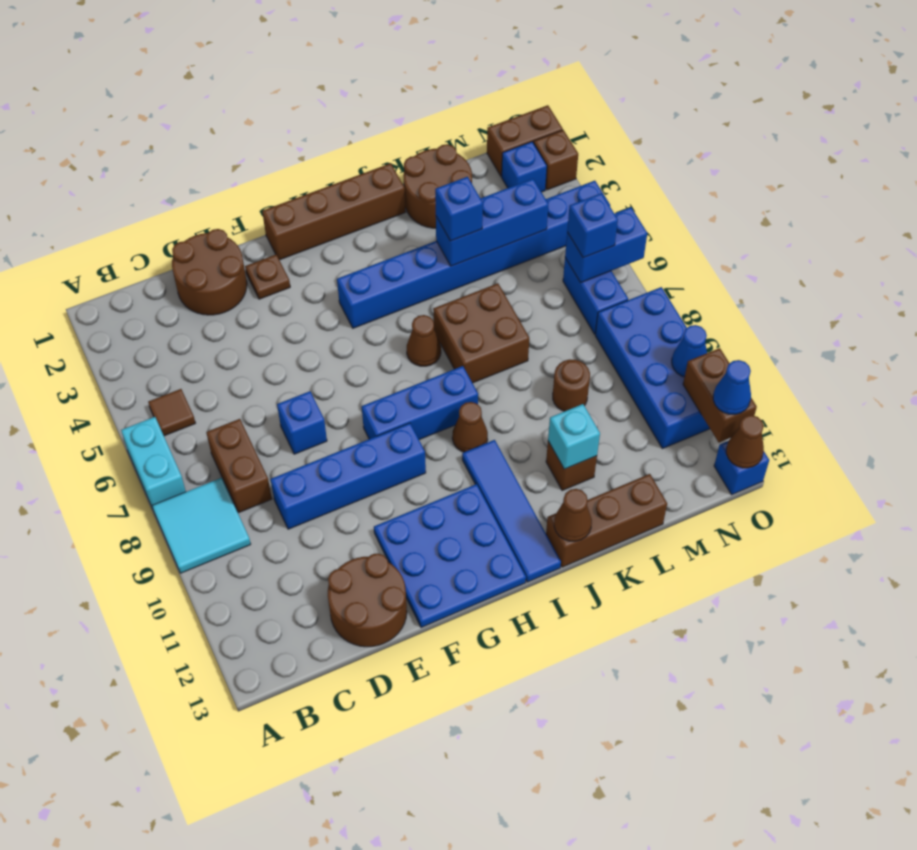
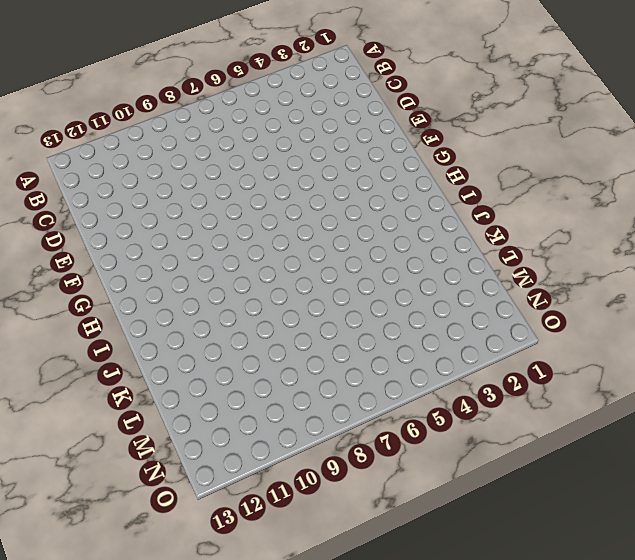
none -> cyan 1x2 brick [121,417,186,508]
none -> cyan 2x2 tile [152,478,251,573]
none -> brown 1x1 tile [148,389,195,436]
none -> brown 1x2 brick [206,419,272,513]

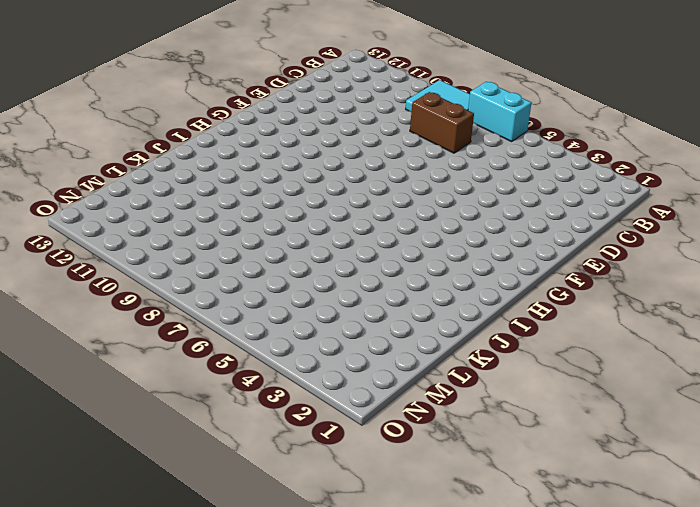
none -> brown 1x1 tile [148,389,195,436]
none -> brown 2x2 round brick [172,229,247,315]
none -> blue 1x4 brick [271,423,426,529]
none -> brown 2x2 round brick [328,553,407,647]

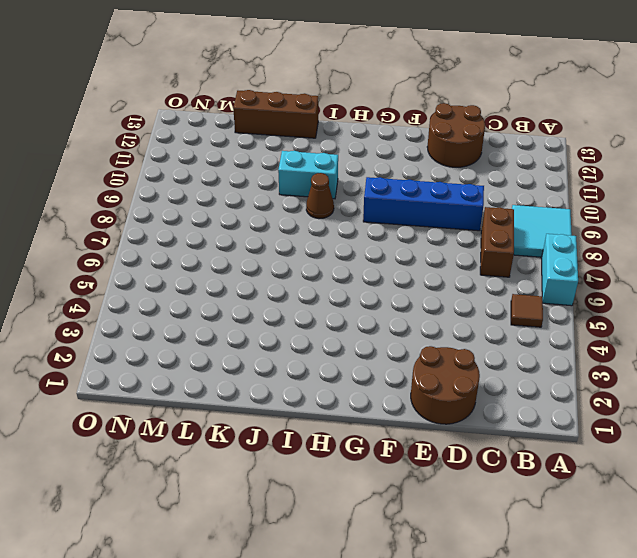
cyan 1x2 brick [278,151,338,199] -> blue 1x4 tile [462,440,561,582]
none -> blue 1x1 brick [277,391,327,454]
none -> brown 1x1 plate [245,255,290,299]
none -> blue 3x3 plate [374,484,526,628]
none -> brown 1x4 brick [262,163,406,260]

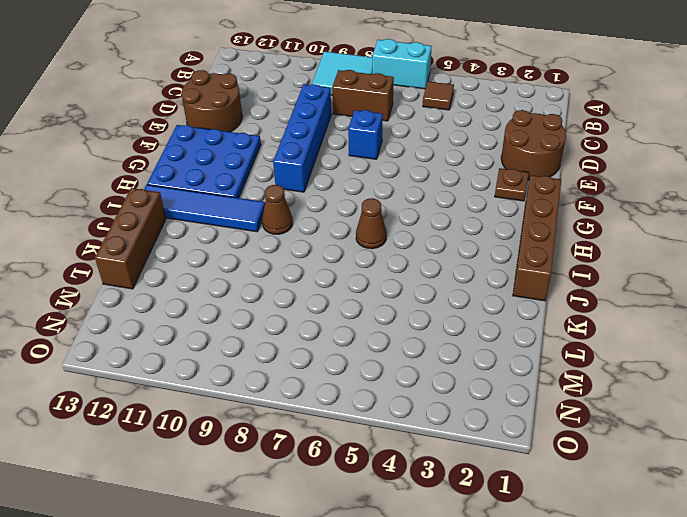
none -> blue 1x3 brick [362,366,478,440]
none -> blue 1x8 brick [337,181,610,328]
none -> brown 2x2 brick [433,283,529,383]
none -> brown 2x2 round brick [403,144,472,228]

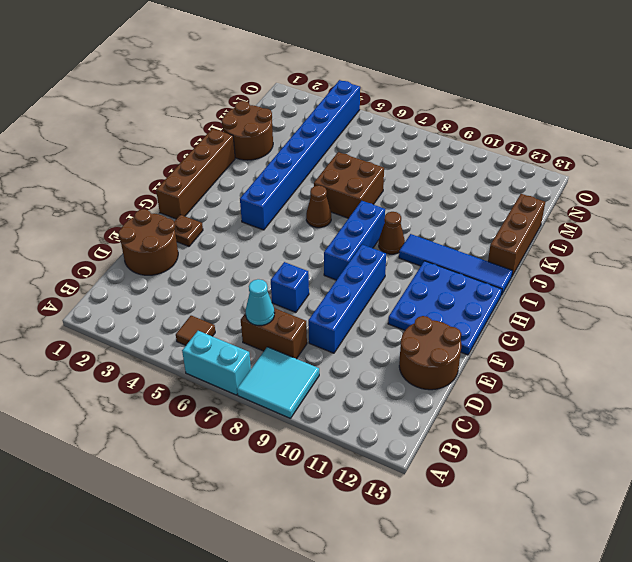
cyan 1x1 cone [246,279,275,325] -> none
none -> brown 1x1 brick [546,441,597,491]
none -> brown 1x1 round brick [553,360,590,411]
none -> brown 1x2 brick [487,105,563,176]
none -> blue 1x1 brick [502,142,547,192]

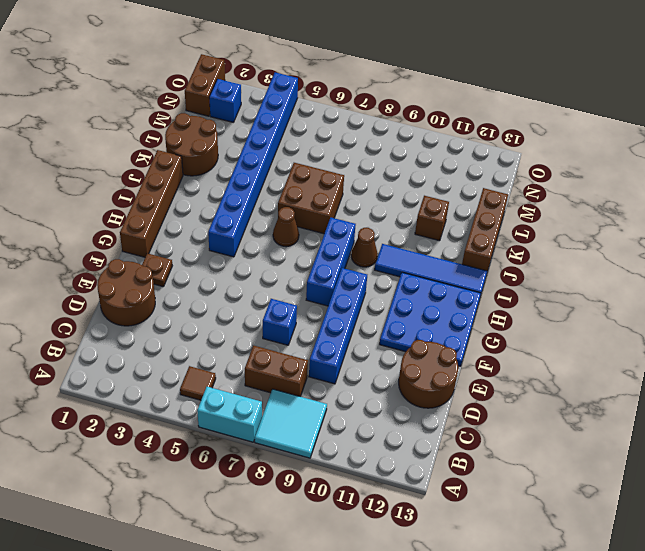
none -> brown 1x1 round brick [553,360,590,411]
none -> blue 1x2 brick [563,258,628,334]
none -> blue 2x4 brick [595,287,710,449]
none -> brown 1x1 brick [534,130,578,190]

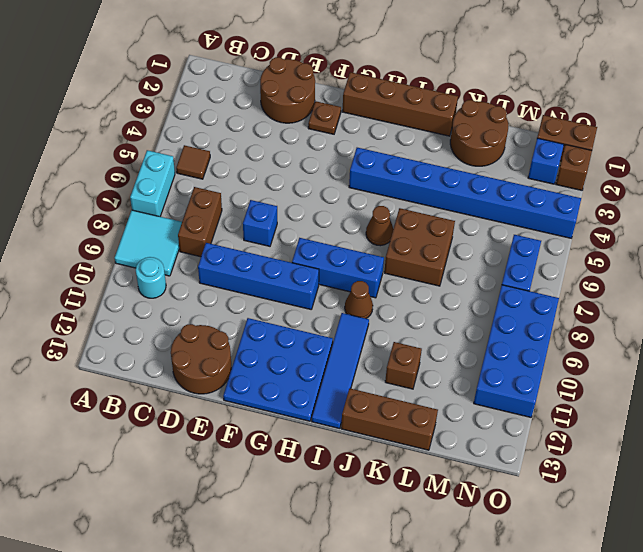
cyan 1x1 round brick [136,257,166,298] -> none
none -> brown 1x1 round brick [553,360,590,411]
none -> blue 1x1 brick [714,441,769,495]
none -> brown 1x1 cone [554,489,592,541]
none -> blue 1x3 brick [436,179,548,266]

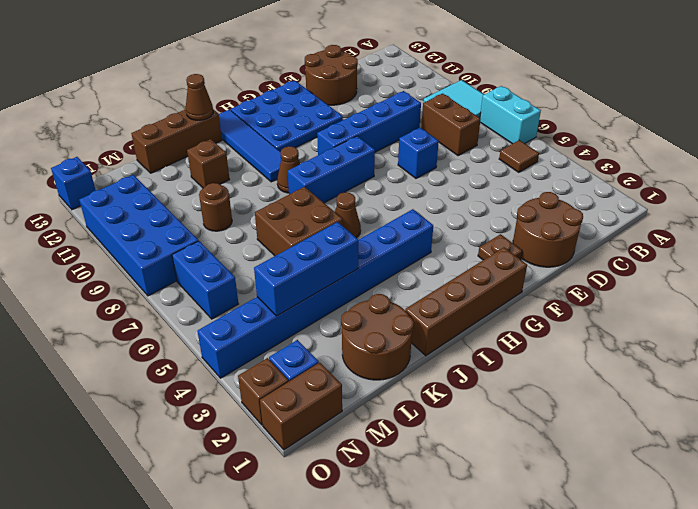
none -> cyan 1x1 brick [548,404,600,469]
none -> blue 1x2 brick [565,207,647,282]
none -> blue 1x1 cone [672,325,707,377]
none -> brown 1x2 brick [683,348,757,442]

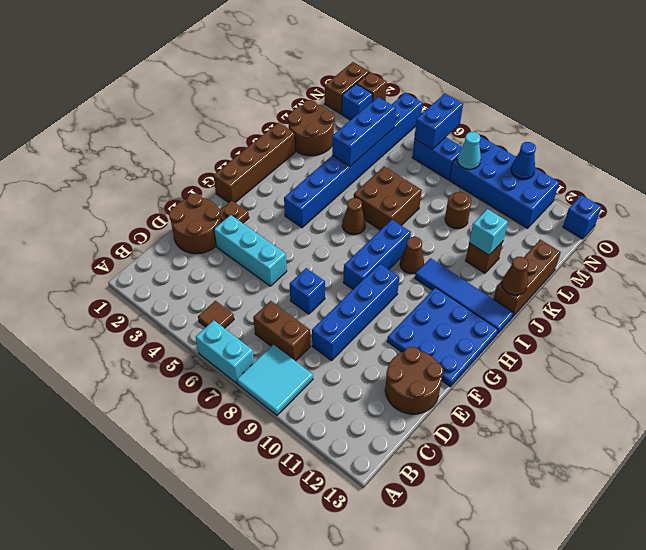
cyan 1x3 brick [214,215,287,286] -> none
cyan 1x1 cone [457,132,481,169] -> none
none -> brown 1x2 brick [683,348,757,442]
none -> brown 1x1 cone [726,415,764,468]
none -> blue 1x1 brick [435,177,483,241]
none -> blue 1x1 brick [567,193,618,258]

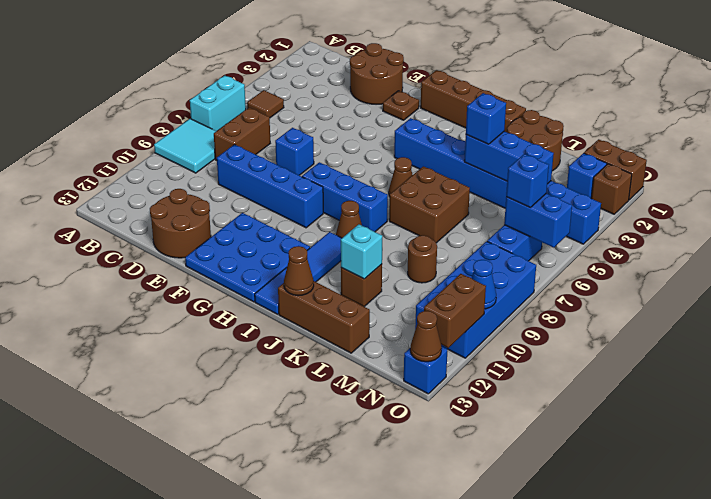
none -> blue 1x1 cone [713,360,751,415]

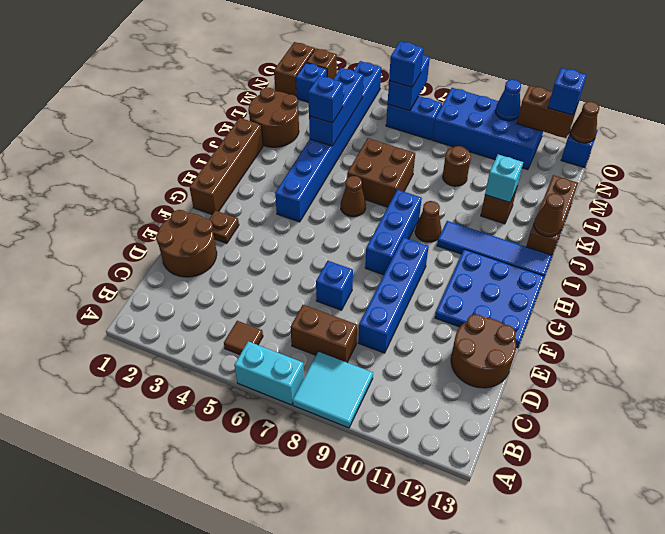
blue 1x1 brick [548,68,586,115] -> blue 1x1 cone [713,360,751,415]

